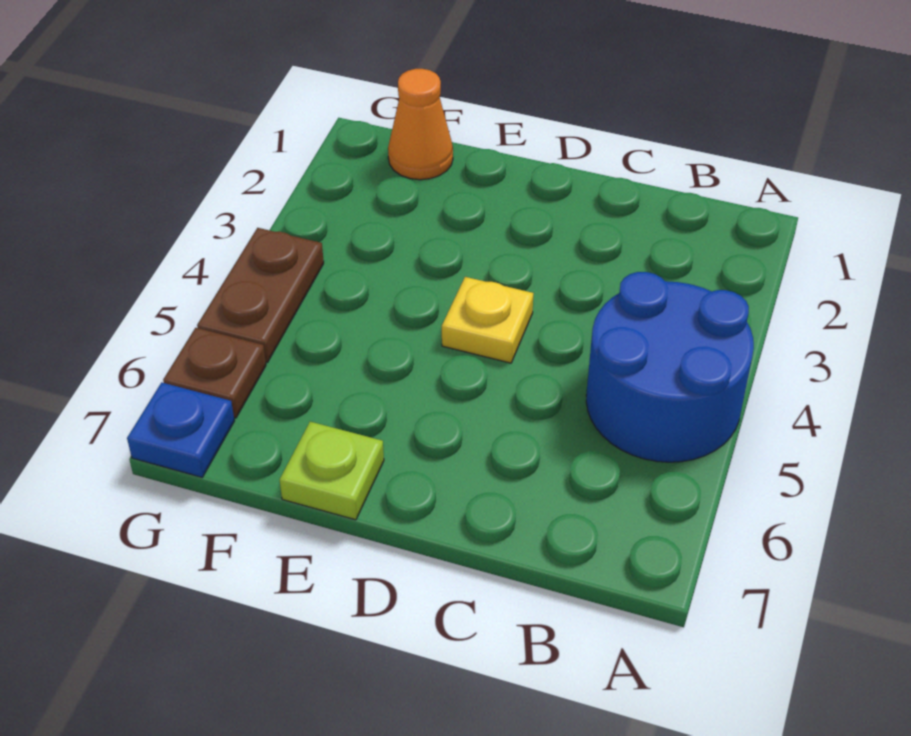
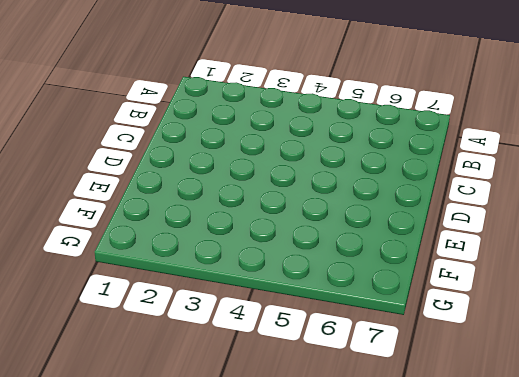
none -> blue 2x2 round brick [586,272,754,462]
none -> yellow 1x1 plate [442,277,534,363]

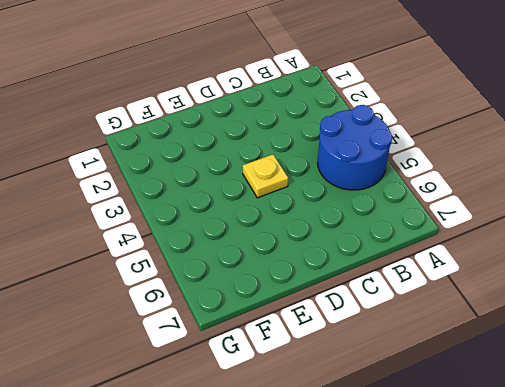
none -> lime 1x1 plate [280,422,384,520]
none -> orange 1x1 cone [388,69,453,180]

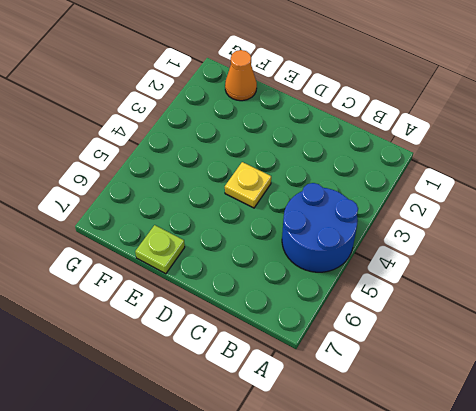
none -> brown 1x2 plate [197,228,324,363]
none -> brown 1x1 plate [163,328,266,418]

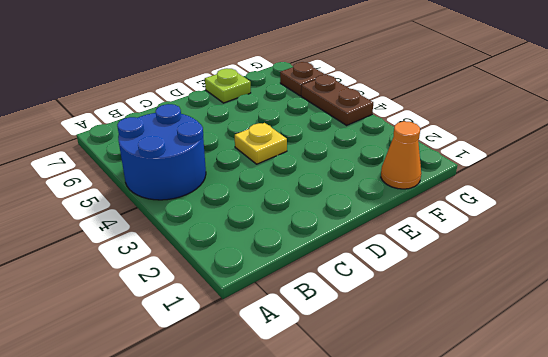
none -> blue 1x1 plate [127,382,234,477]

